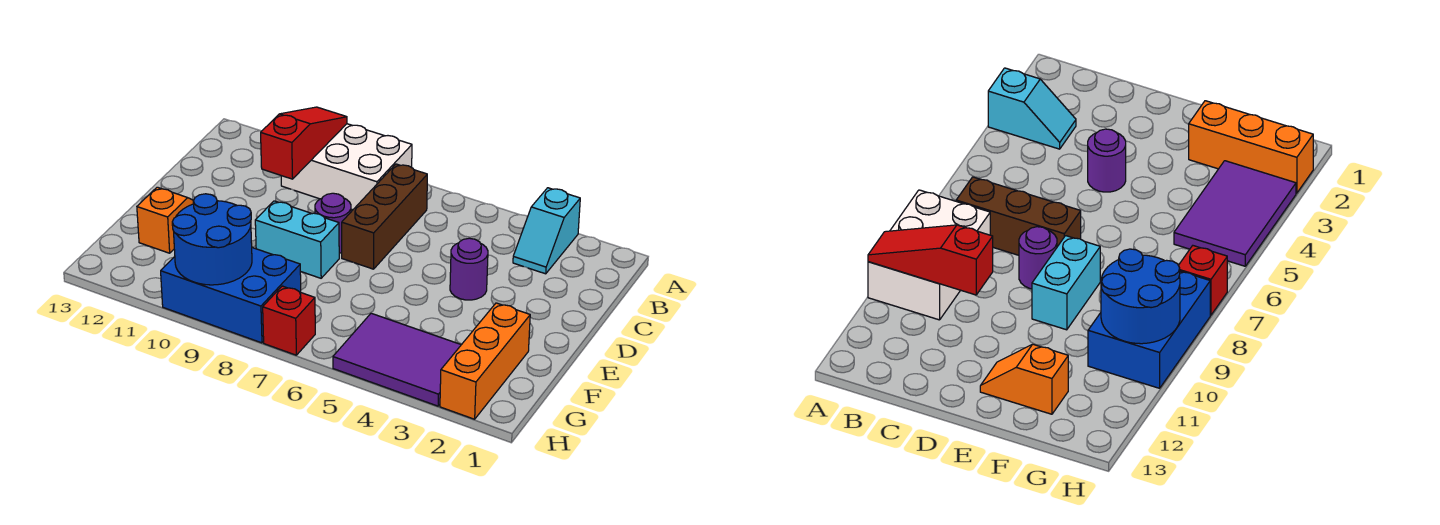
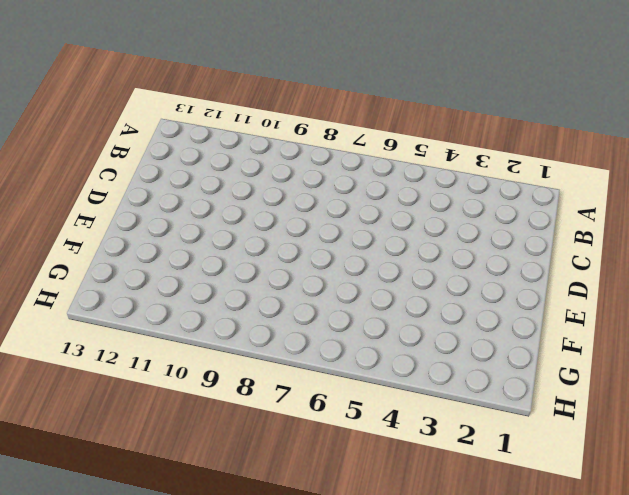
none -> cyan 1x2 slope [513,188,580,274]
none -> white 2x3 brick [281,124,412,210]
none -> brown 1x3 brick [342,164,427,269]

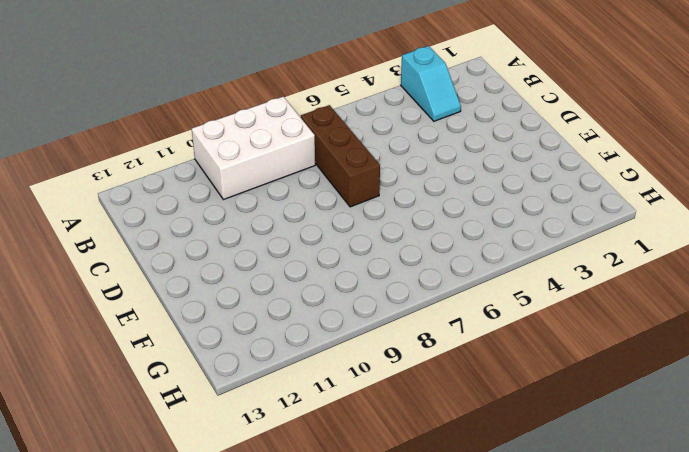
none -> purple 1x1 round brick [450,238,488,300]
none -> purple 1x1 round brick [315,193,351,253]
none -> cyan 1x2 brick [255,201,339,278]

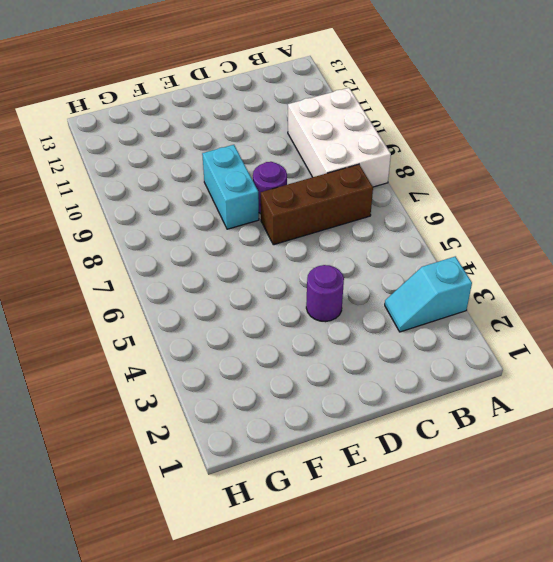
none -> orange 1x2 slope [137,187,194,253]
none -> orange 1x3 brick [440,303,530,419]
none -> purple 2x3 tile [333,313,461,406]

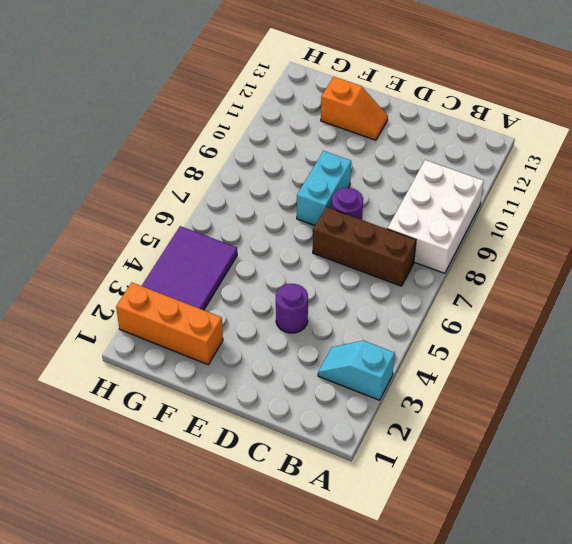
none -> blue 2x3 brick [161,248,301,343]
none -> red 1x1 brick [263,286,315,355]
none -> red 1x3 slope [261,107,347,179]

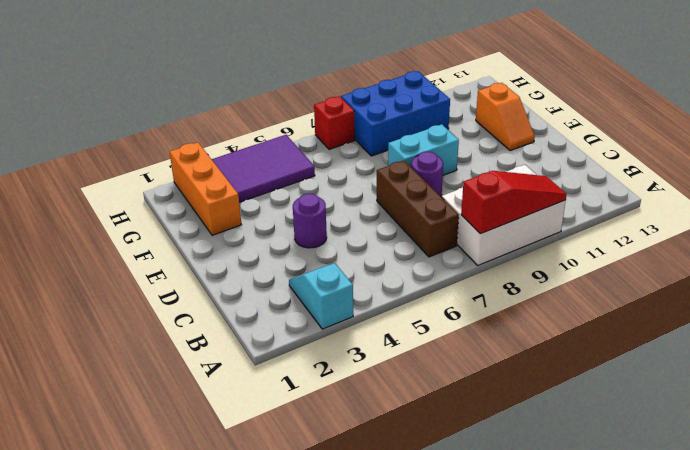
red 1x3 slope [461,171,567,234] -> red 1x3 slope turned to [261,107,347,179]
none -> blue 2x2 round brick [172,194,252,285]

